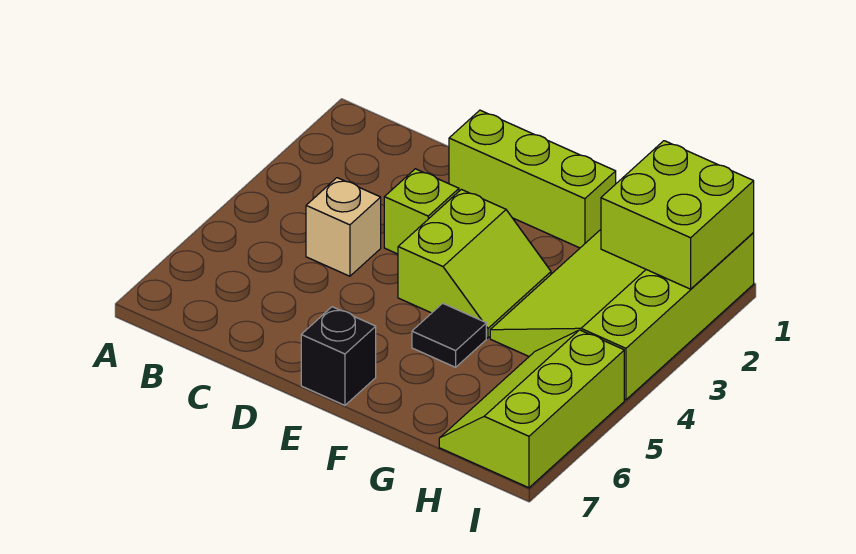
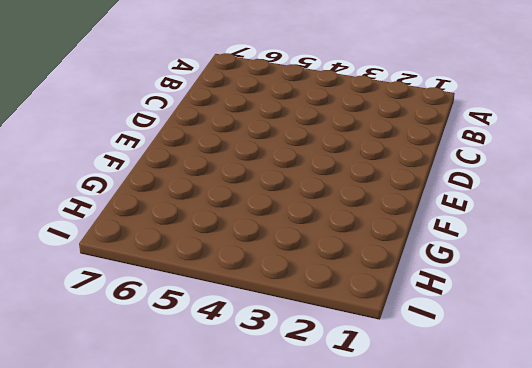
none -> tan 1x1 brick [306,178,381,276]
none -> lime 1x3 brick [449,110,616,248]

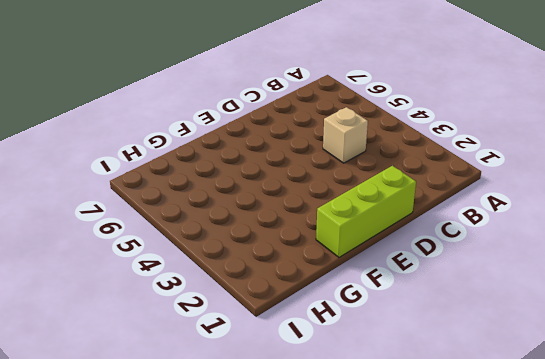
none -> lime 1x1 brick [384,169,459,254]
none -> lime 2x2 slope [398,189,551,338]

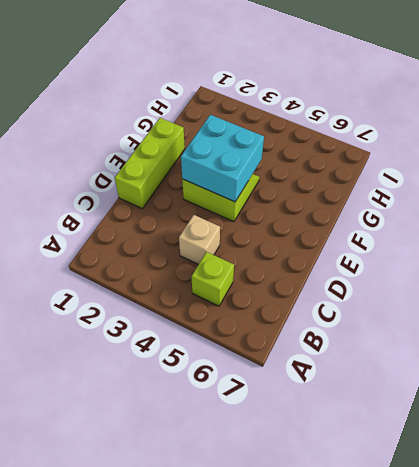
lime 1x1 brick [191,252,234,306] -> lime 1x1 brick moved to [384,169,459,254]
cyan 2x2 brick [181,115,264,202] -> none
none -> black 1x1 brick [301,307,376,405]
none -> black 1x1 tile [412,303,486,367]

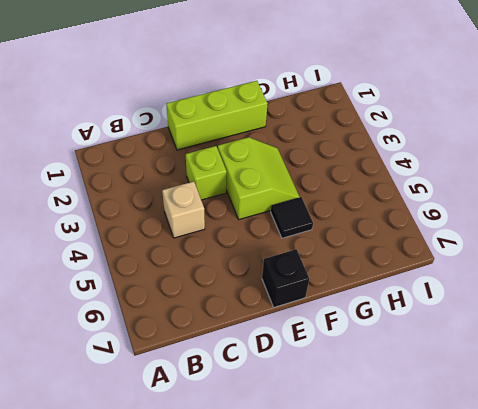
none -> lime 3x4 slope [490,230,754,400]
none -> lime 2x3 slope [439,330,624,488]

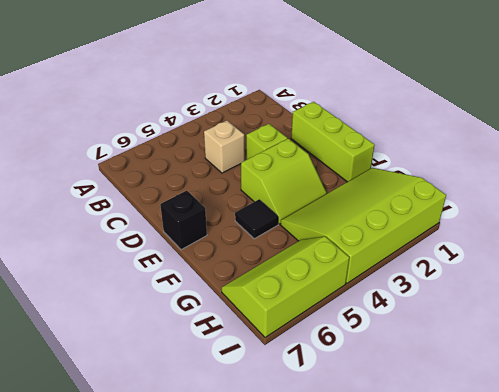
none -> lime 2x2 brick [601,141,754,289]

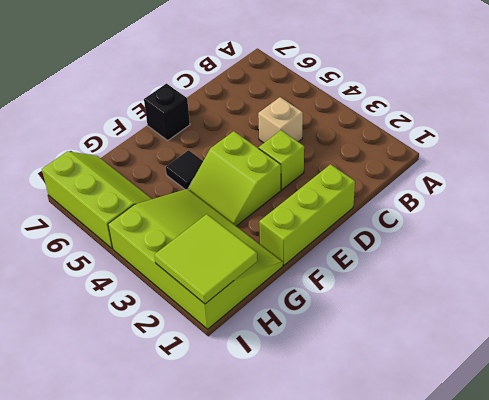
lime 2x2 tile [154,214,257,304] -> lime 2x2 brick [601,141,754,289]

